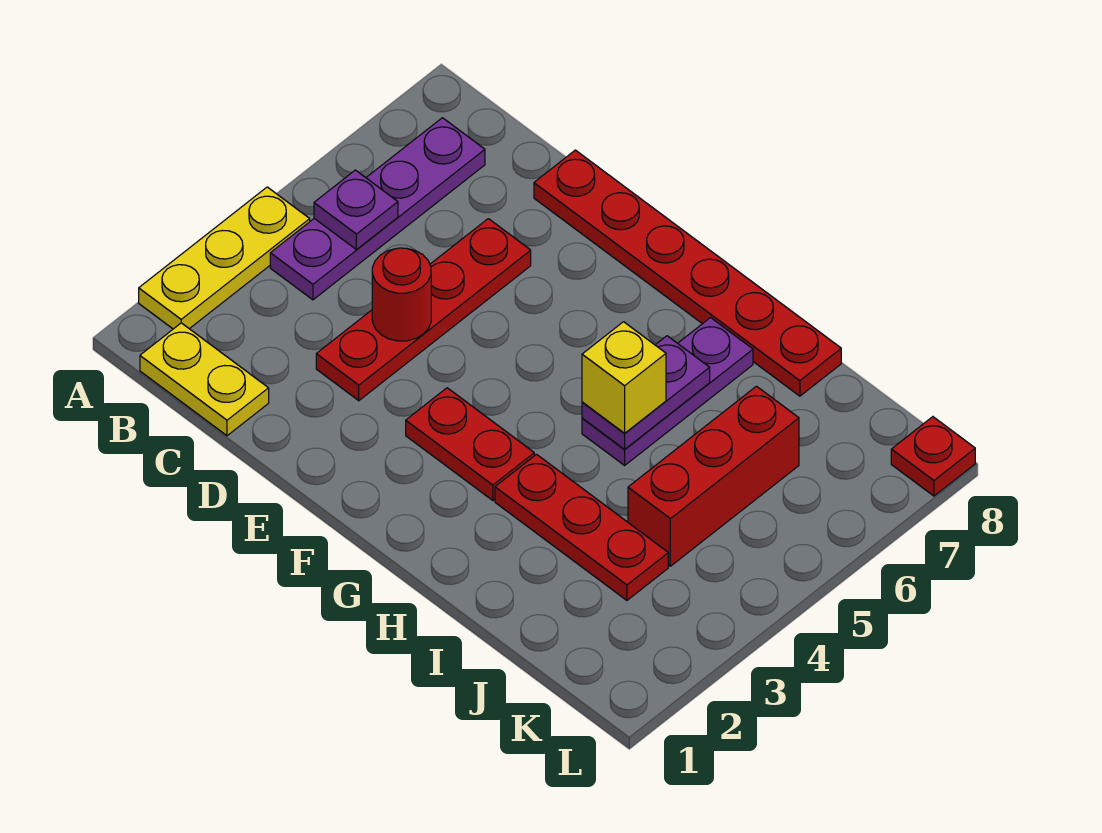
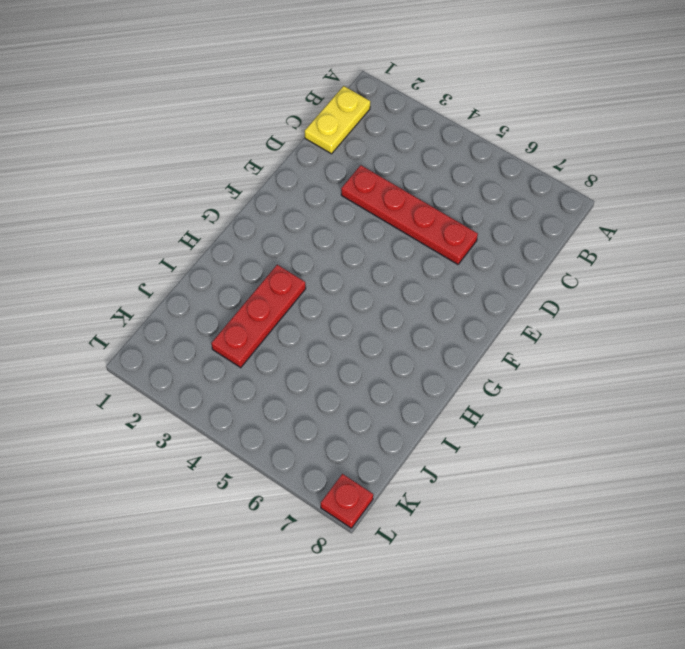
none -> yellow 1x3 plate [139,187,310,329]
none -> purple 1x4 plate [270,118,485,300]
none -> red 1x6 plate [534,150,841,396]

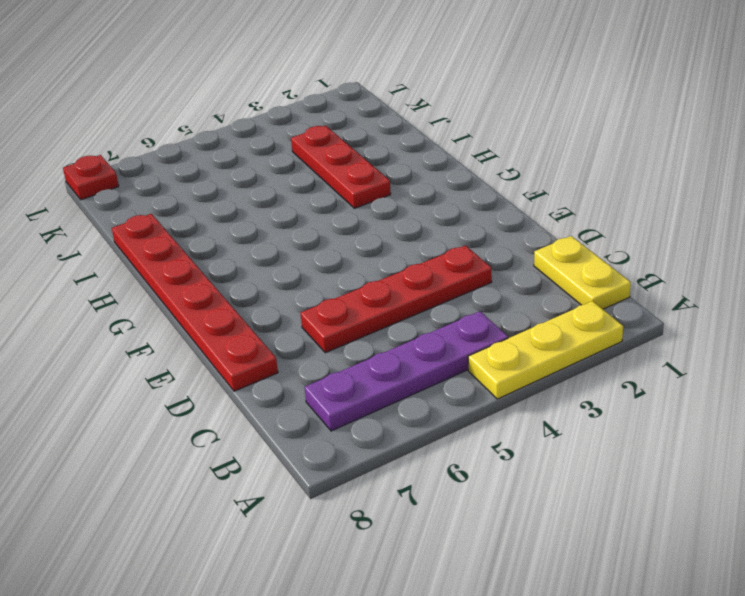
none -> red 1x2 plate [406,388,534,500]
none -> purple 1x3 plate [582,318,753,465]
none -> red 1x3 brick [628,386,799,566]

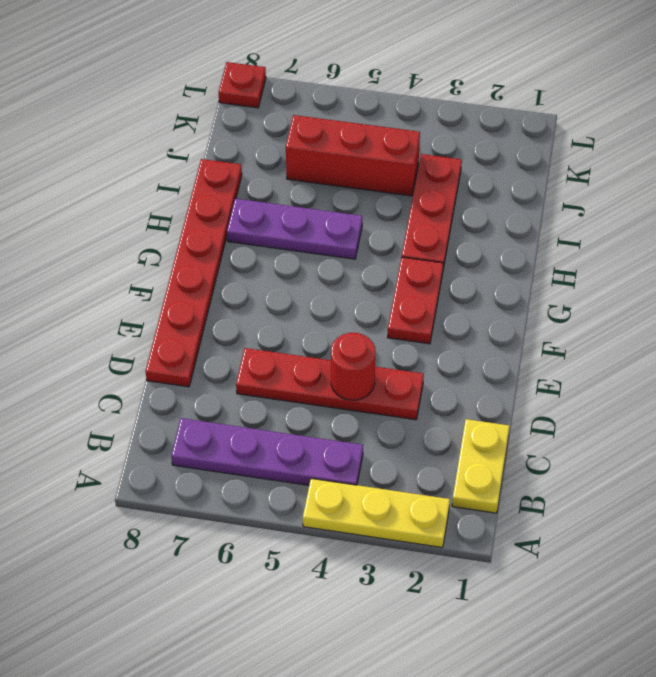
none -> purple 1x1 plate [314,170,398,250]
none -> purple 1x2 plate [582,336,710,449]
none -> yellow 1x1 brick [582,322,666,433]

